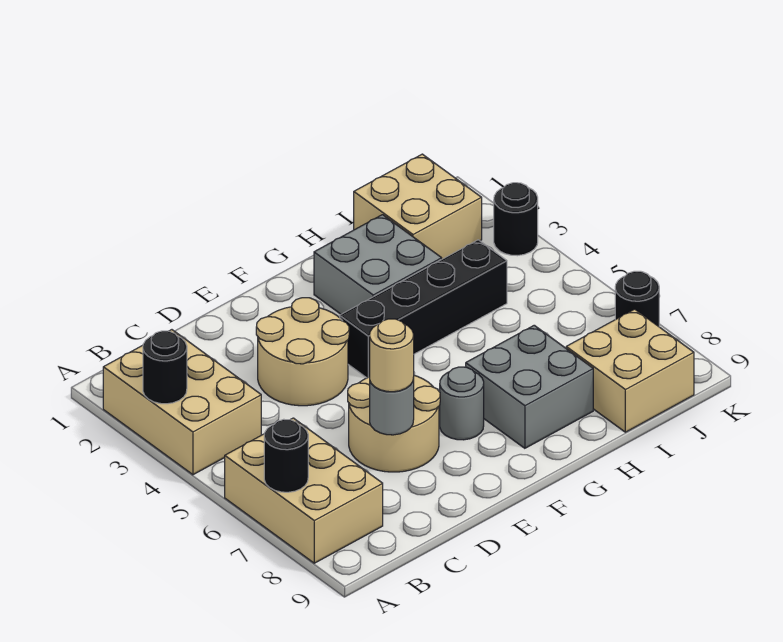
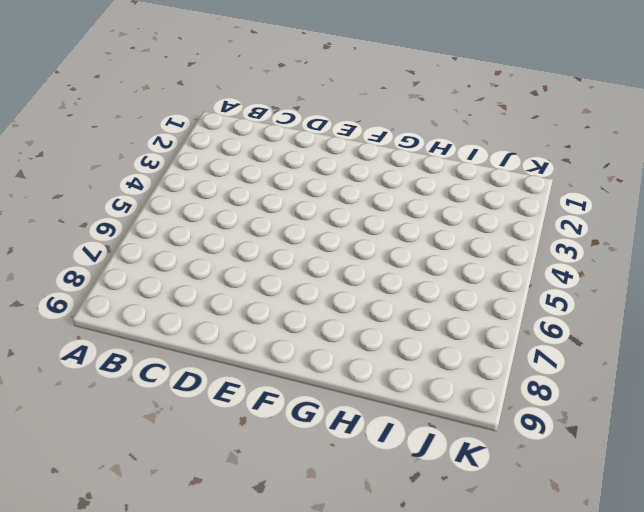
none -> tan 2x3 brick [103,330,261,475]
none -> tan 2x3 brick [225,418,383,563]
none -> tan 2x2 round brick [256,298,349,406]

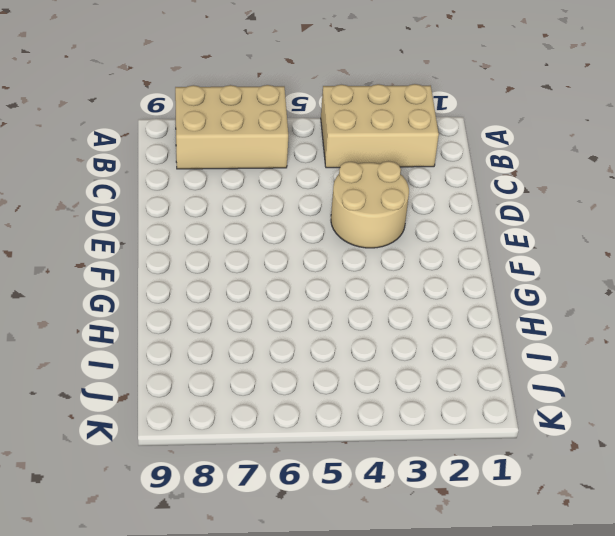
none -> tan 2x2 round brick [348,375,440,472]
none -> black 1x4 brick [340,240,507,378]
none -> grey 1x1 round brick [440,367,484,440]

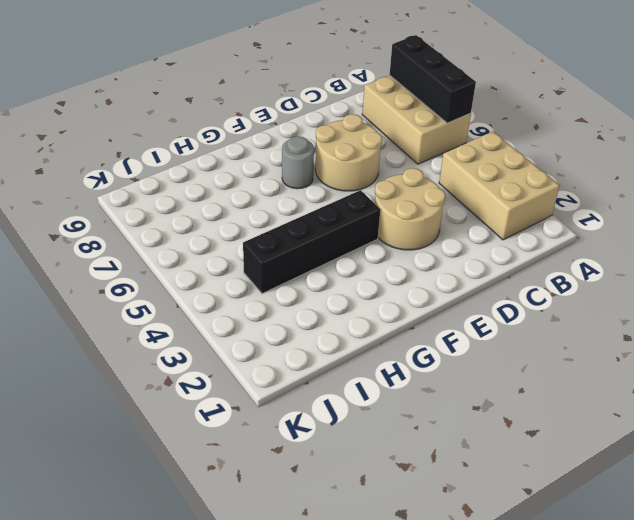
black 1x3 brick [390,35,476,123] -> black 1x1 round brick [264,419,308,492]
none -> grey 2x2 brick [314,215,442,314]
none -> grey 2x2 brick [466,325,593,448]
none -> tan 2x2 brick [354,154,482,259]

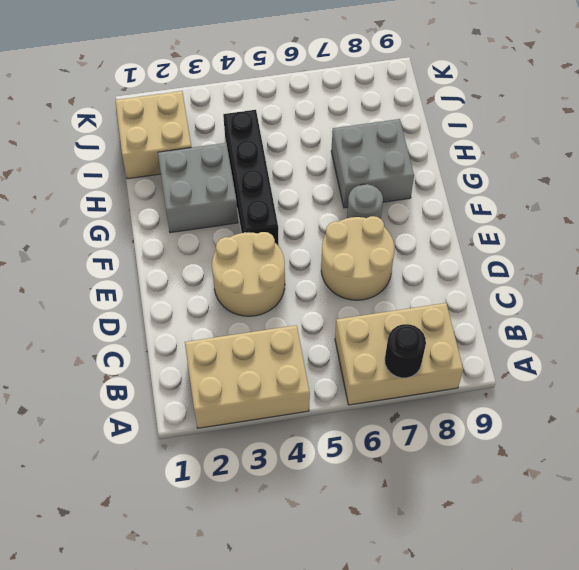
none -> tan 2x2 brick [566,309,694,432]
none -> black 1x1 round brick [494,183,538,256]
none -> black 1x1 round brick [615,271,659,326]

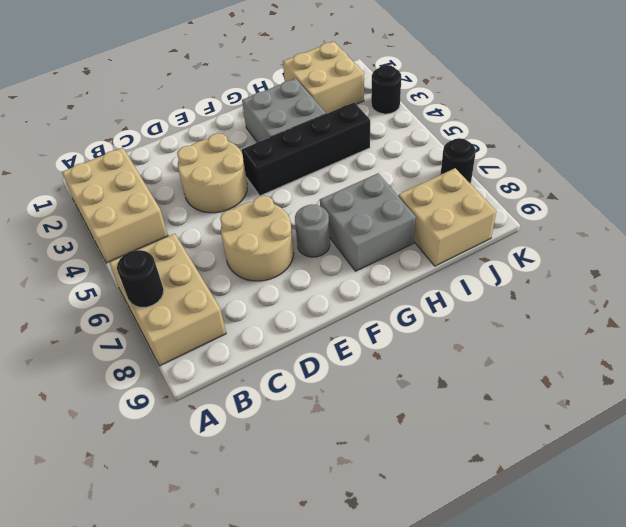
none -> black 1x1 round brick [143,331,187,404]
none -> grey 1x1 round brick [370,378,414,435]
none -> tan 1x1 round brick [370,319,414,392]

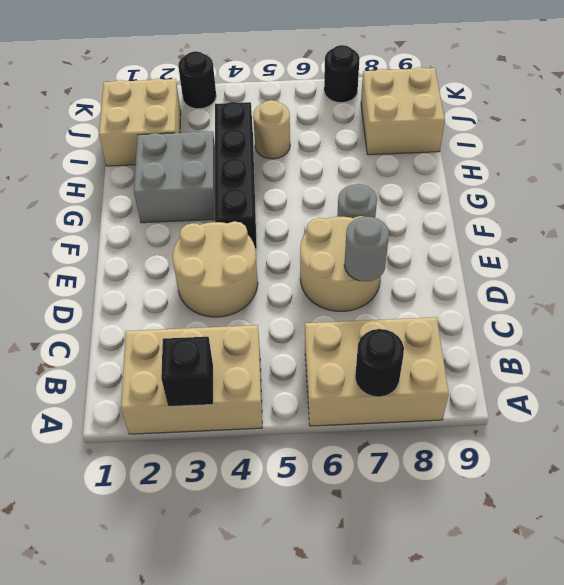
black 1x1 brick [161,337,213,407] -> black 1x1 round brick [143,331,187,404]
tan 1x1 round brick [253,100,290,159] -> tan 1x1 round brick moved to [370,319,414,392]
none -> grey 2x2 brick [466,325,593,448]

